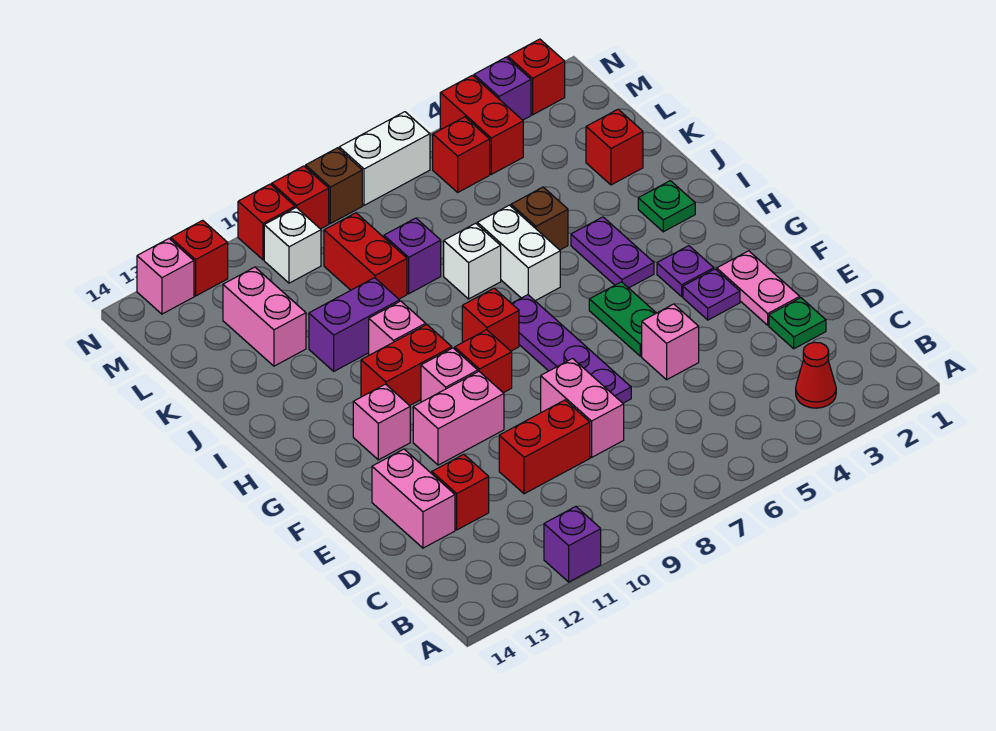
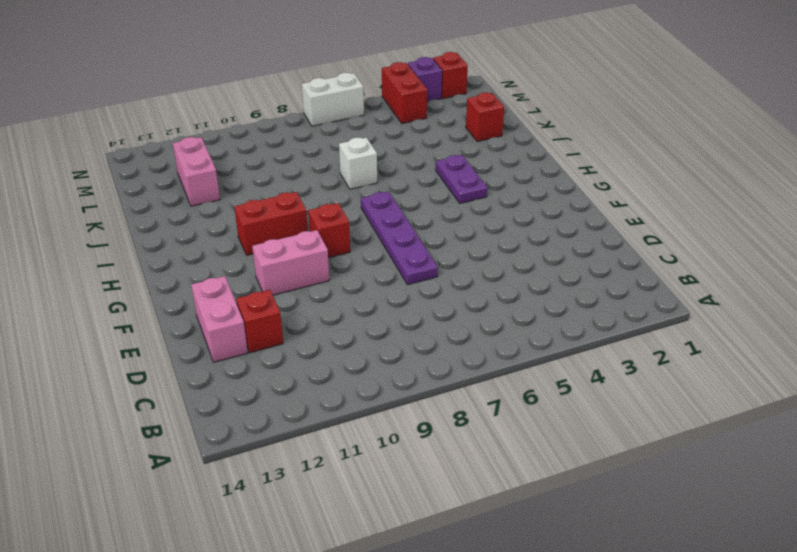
none -> purple 1x1 brick [544,507,601,582]
none -> red 1x1 cone [796,342,836,408]
none -> green 1x1 plate [769,298,826,349]
none -> pink 1x2 brick [541,359,624,457]

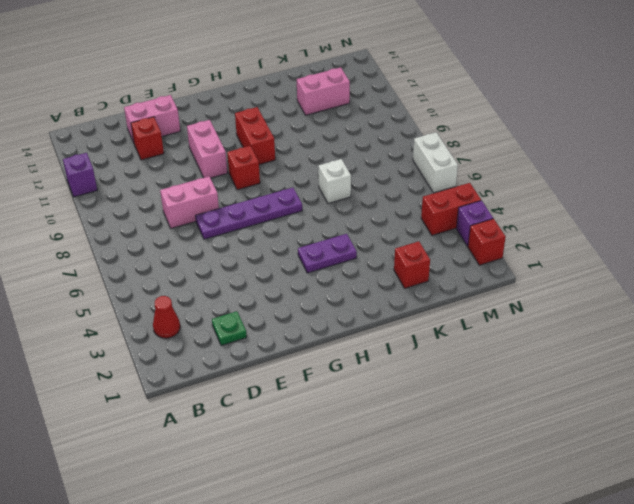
none -> red 1x2 brick [499,400,590,494]
none -> pink 1x2 plate [717,251,800,325]
none -> pink 1x1 brick [642,304,699,380]
none -> purple 1x1 plate [683,269,740,320]

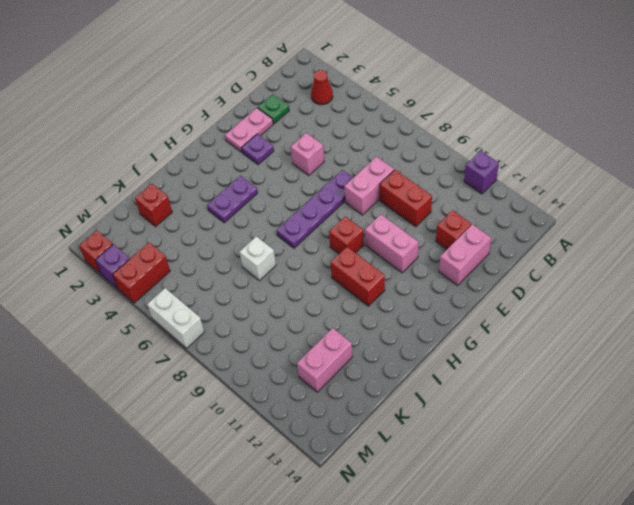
none -> green 1x2 plate [589,282,656,356]
none -> purple 1x1 plate [657,246,714,296]
none -> pink 1x1 brick [421,348,478,402]
none -> pink 1x1 brick [353,384,410,460]

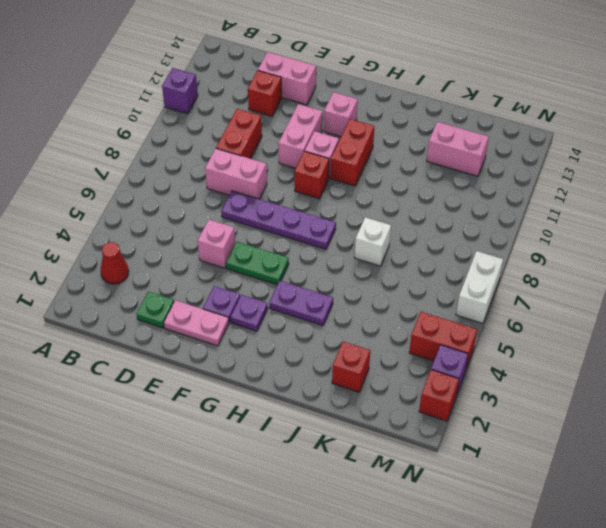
none -> red 1x1 brick [462,288,519,351]
none -> green 1x1 plate [638,181,695,232]
none -> white 1x2 brick [477,205,560,301]
none -> pink 1x1 brick [369,301,426,355]

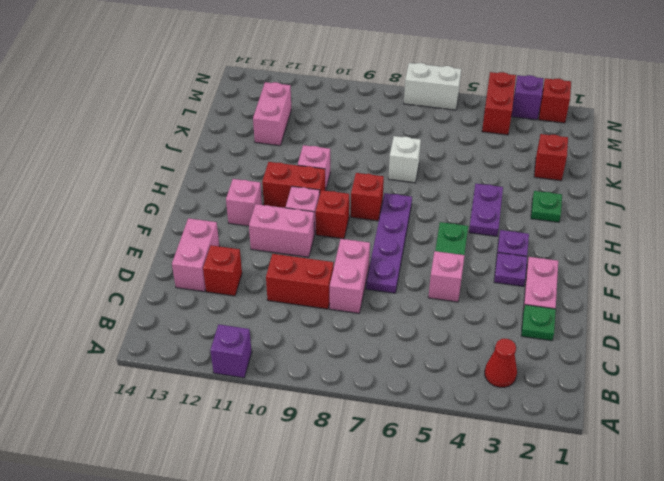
none -> white 1x2 brick [477,205,560,301]
none -> brown 1x1 brick [511,187,568,250]
none -> purple 1x2 brick [309,278,400,371]
none -> purple 1x1 brick [384,218,441,294]

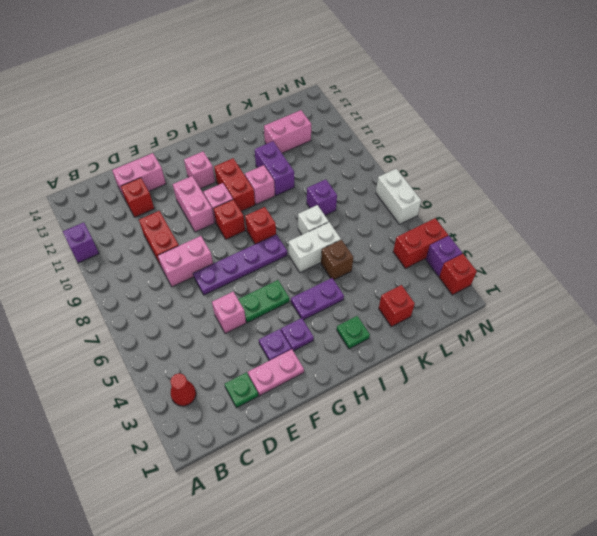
none -> red 1x2 brick [324,213,407,299]
none -> red 1x1 brick [433,117,490,192]
none -> white 1x1 brick [264,208,321,283]
none -> brown 1x1 brick [306,148,362,223]

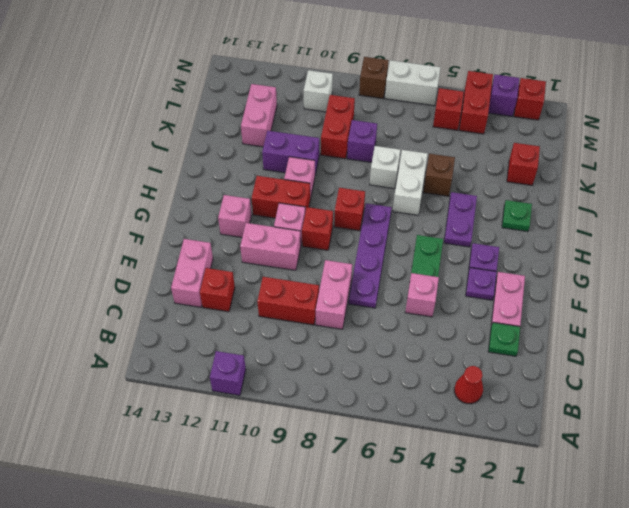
none -> red 1x1 brick [272,166,329,229]
none -> red 1x1 brick [238,184,295,260]
none -> red 1x1 brick [171,220,228,296]
none -> pink 1x1 brick [137,239,194,314]

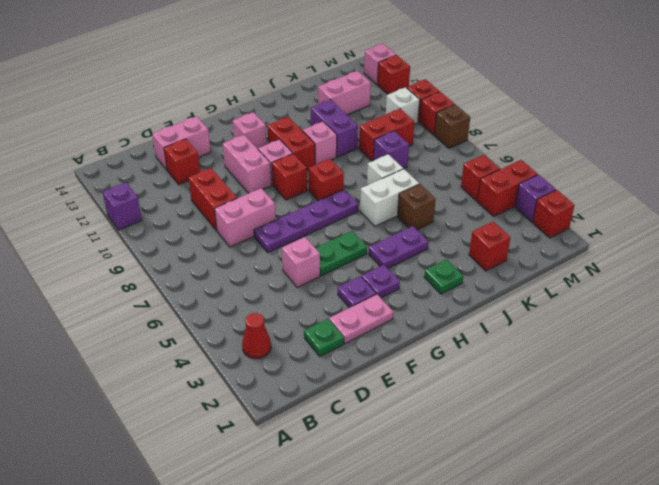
none -> white 1x2 brick [339,112,430,205]

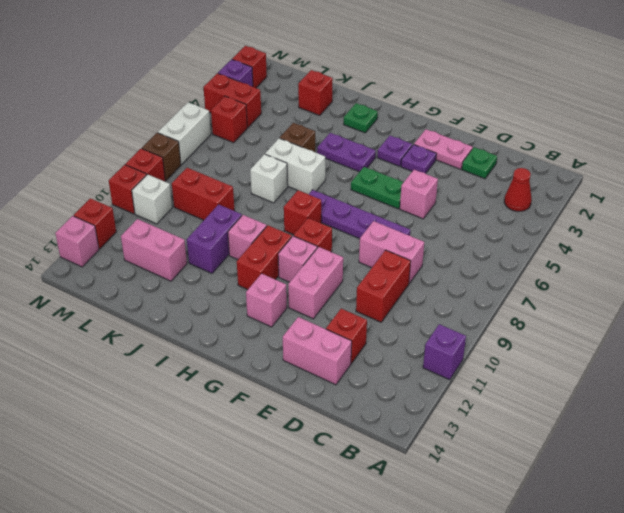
none -> purple 1x1 brick [384,218,441,294]

